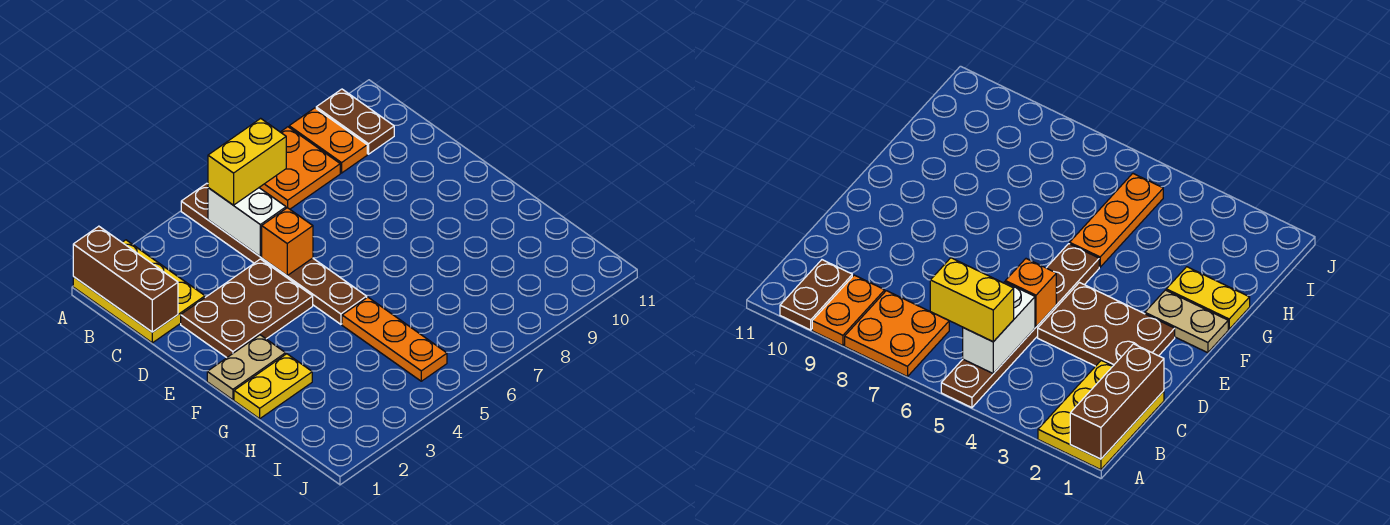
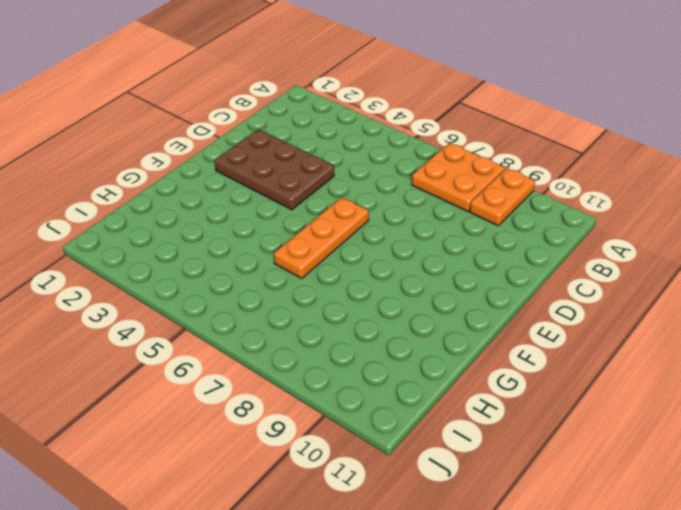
orange 1x3 plate [274,197,369,279] -> orange 1x3 plate moved to [342,297,447,381]
none -> yellow 2x3 plate [73,240,205,343]
none -> brown 1x6 plate [181,183,367,324]
none -> brown 1x2 plate [316,89,394,154]

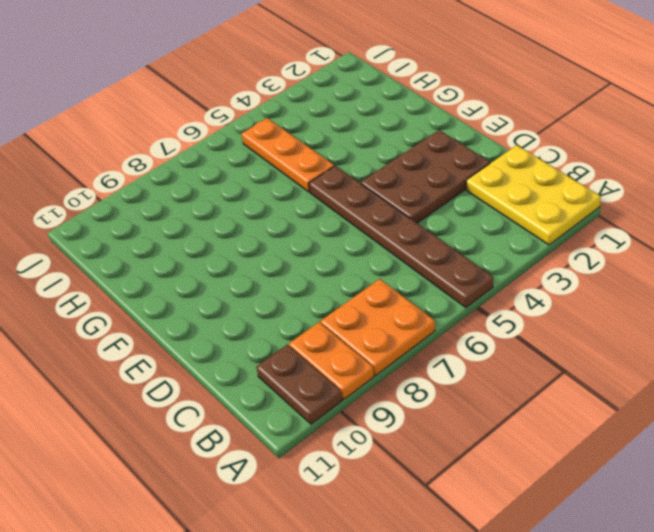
none -> tan 1x2 plate [207,335,286,400]
none -> yellow 1x2 plate [234,354,312,419]
none -> brown 1x3 brick [73,226,178,332]

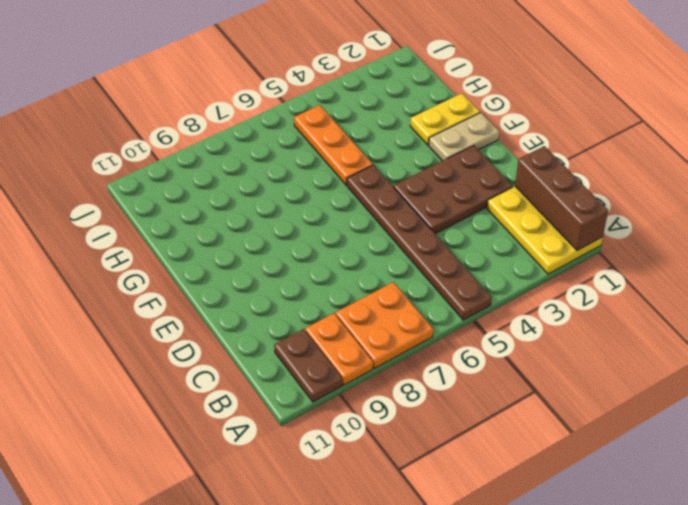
none -> white 1x2 brick [208,188,286,257]
none -> orange 1x1 brick [262,208,313,275]
none -> yellow 1x2 brick [208,118,286,205]

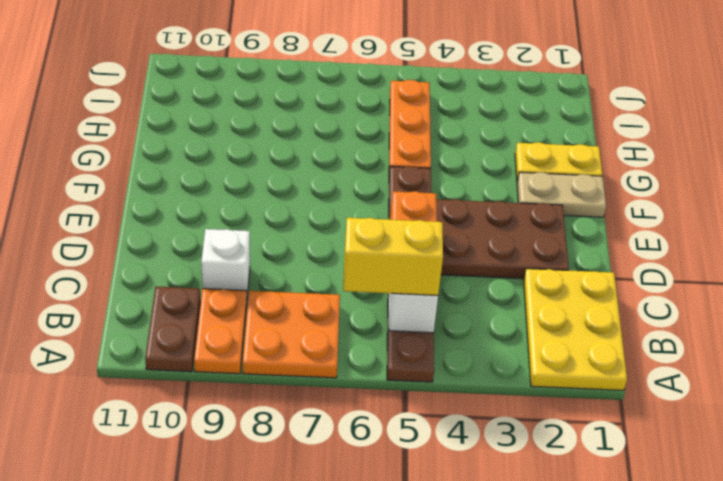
white 1x1 brick [201,229,250,295] -> none
none -> brown 1x3 brick [73,226,178,332]

